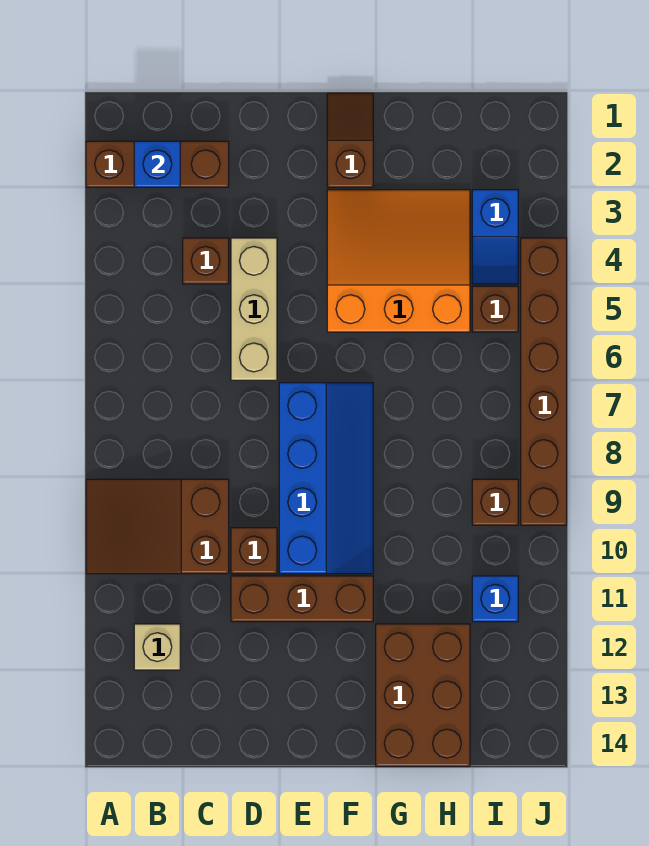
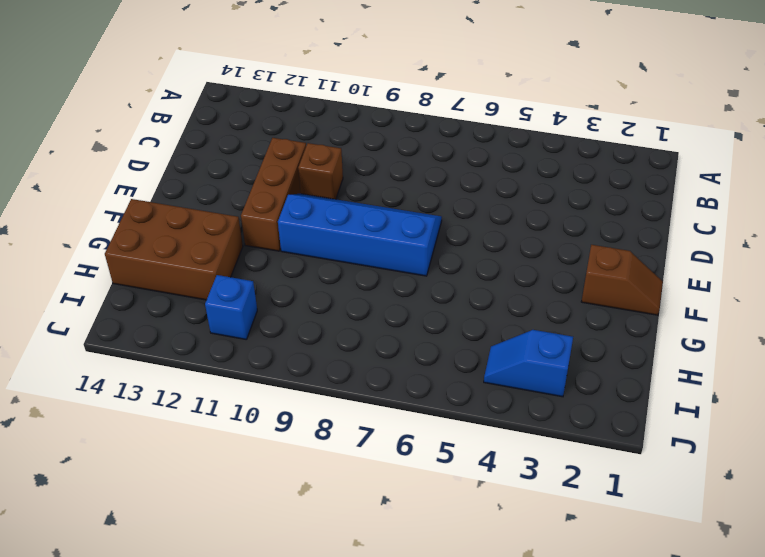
blue 2x4 slope [278,194,442,276] -> blue 2x4 slope turned to [279,383,373,574]
none -> brown 1x3 brick [86,141,229,187]
none -> brown 2x3 slope [86,479,229,574]
none -> tan 1x1 brick [134,624,180,670]

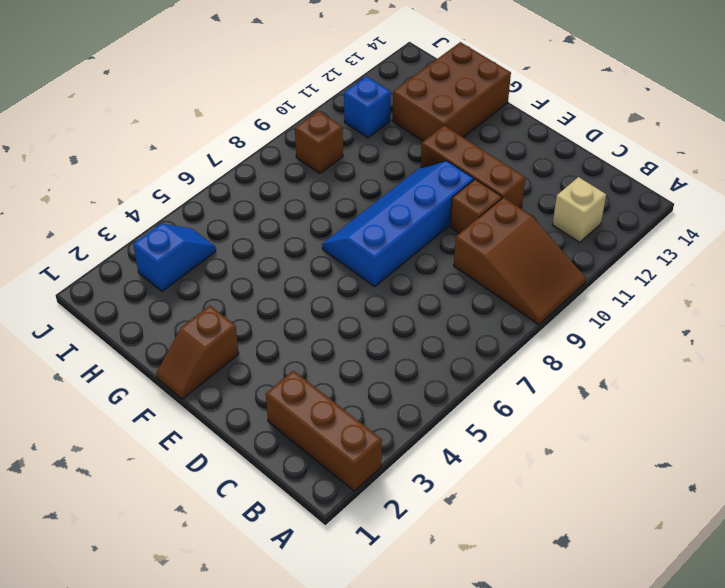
none -> brown 1x1 brick [183,238,229,284]
none -> tan 1x3 brick [231,238,277,380]
none -> orange 3x3 slope [327,190,470,332]

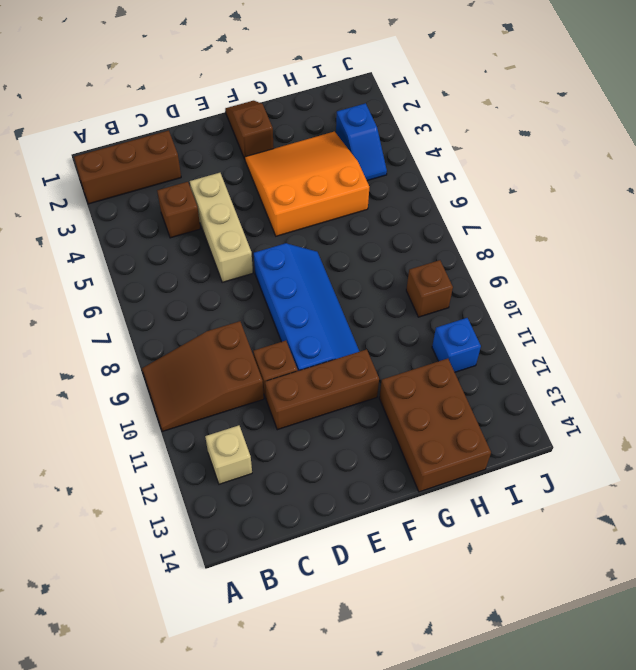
none -> brown 1x1 brick [472,286,518,332]
none -> brown 1x6 brick [521,238,567,525]
none -> blue 1x1 brick [134,141,180,187]

